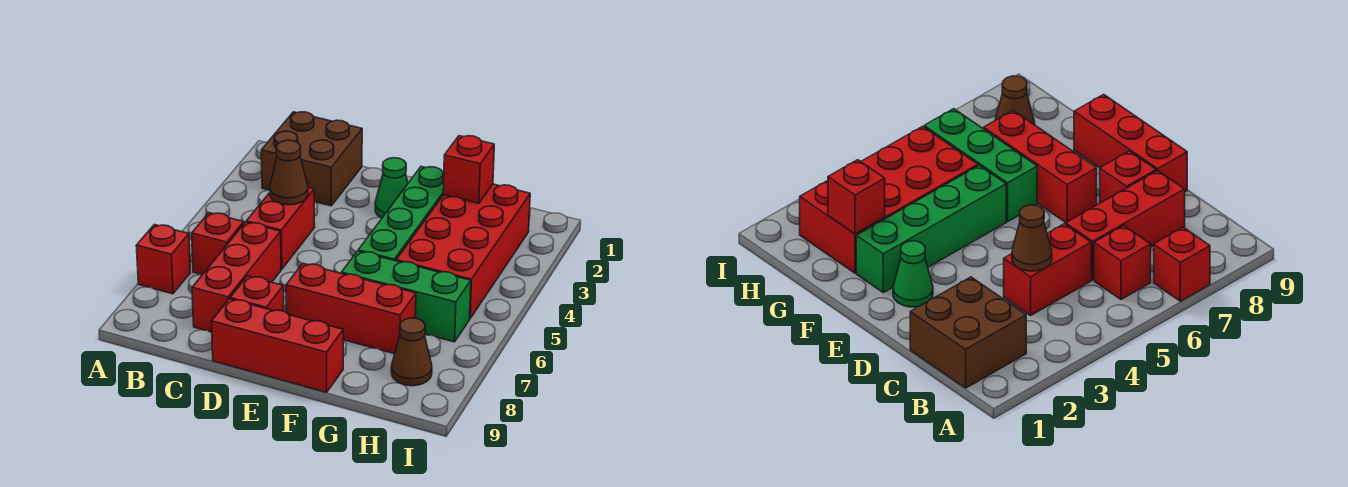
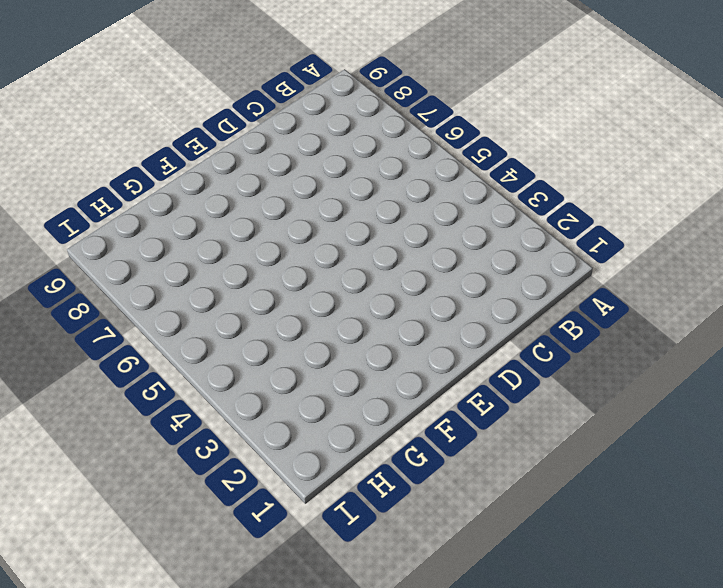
none -> red 1x1 brick [136,225,190,294]
none -> brown 2x2 brick [261,112,362,206]
none -> red 1x1 brick [192,213,244,275]

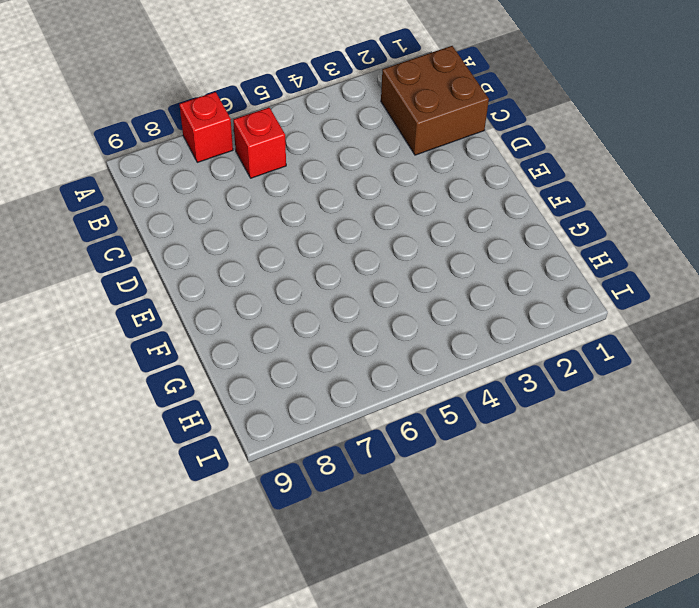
none -> red 1x2 brick [246,187,315,269]
none -> red 1x3 brick [192,222,281,332]
none -> red 1x1 brick [230,276,284,311]

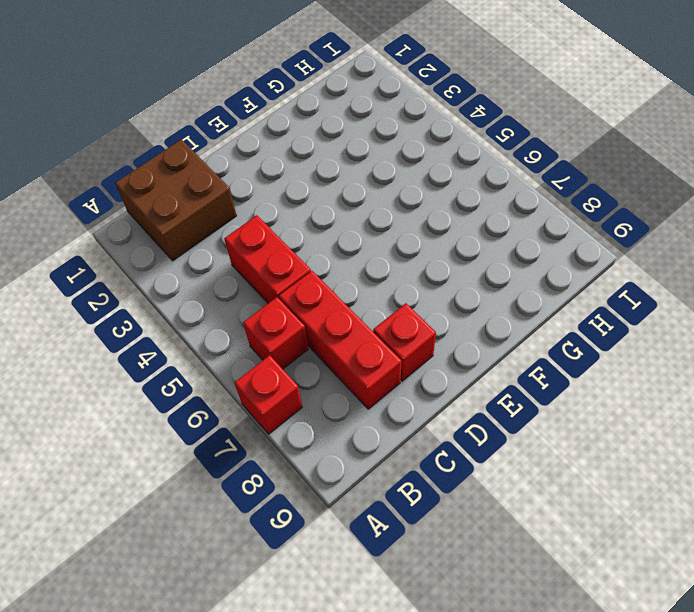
none -> red 1x3 brick [212,299,343,392]
none -> green 1x1 cone [375,158,408,218]
none -> red 1x3 brick [286,264,416,354]

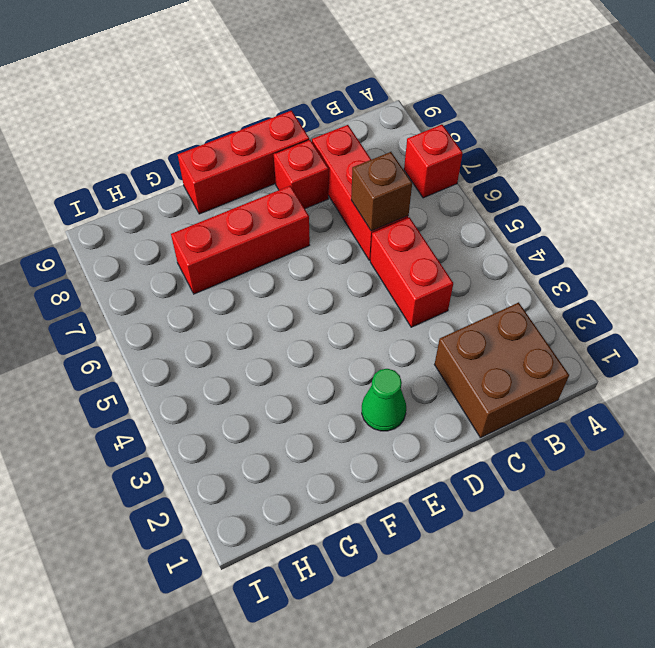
brown 1x1 brick [351,152,412,231] -> none
none -> red 1x1 brick [192,213,244,275]
none -> green 1x4 brick [358,167,444,261]
none -> green 1x3 brick [342,251,471,342]

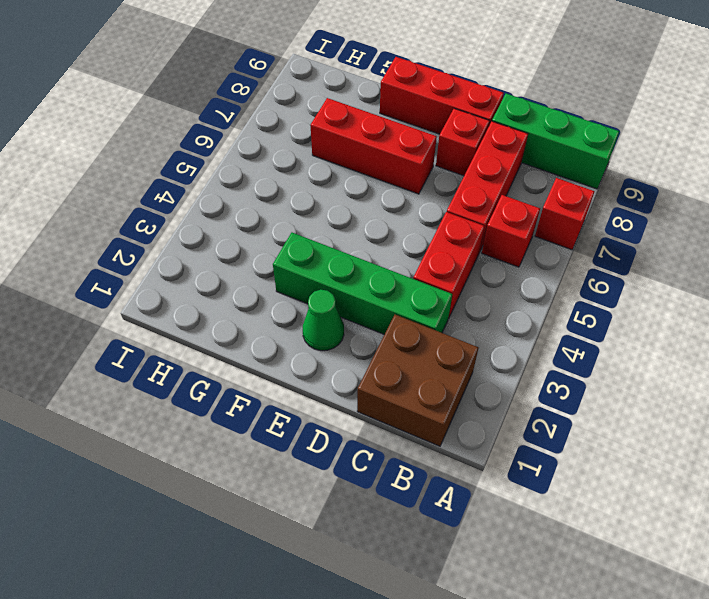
green 1x3 brick [492,94,619,189] -> green 1x3 brick moved to [342,251,471,342]
green 1x4 brick [273,233,452,335] -> green 1x4 brick turned to [358,167,444,261]
none -> red 2x4 brick [396,184,530,318]
none -> brown 1x1 cone [391,318,432,386]
none -> brown 1x1 cone [270,140,308,205]

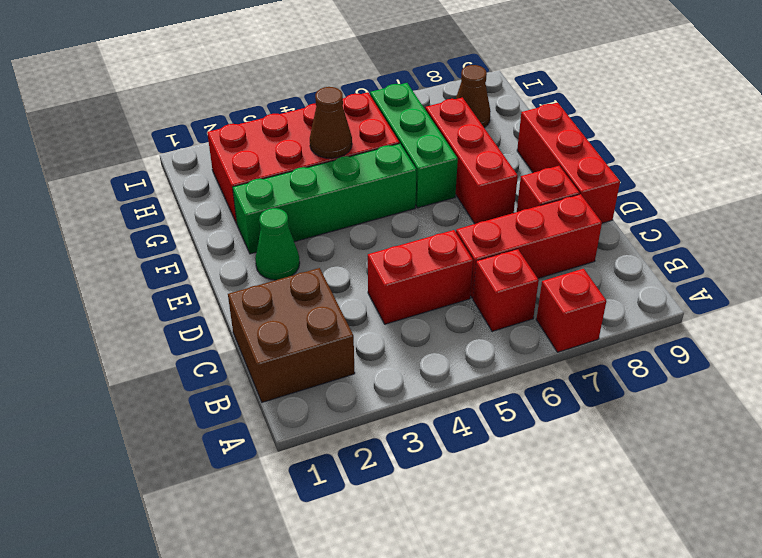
brown 1x1 cone [310,87,352,159] -> brown 1x1 cone moved to [270,140,308,205]
none -> red 1x1 brick [443,136,494,203]

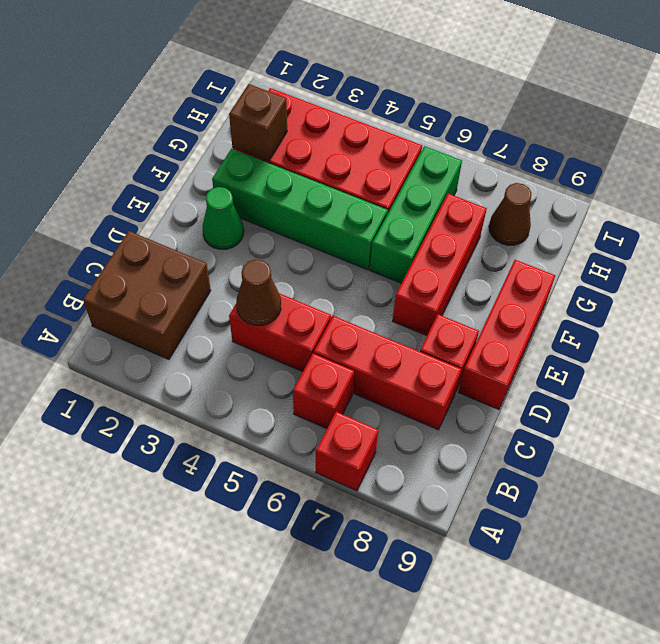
brown 1x1 brick [229,84,287,161] -> red 1x1 brick [443,136,494,203]

